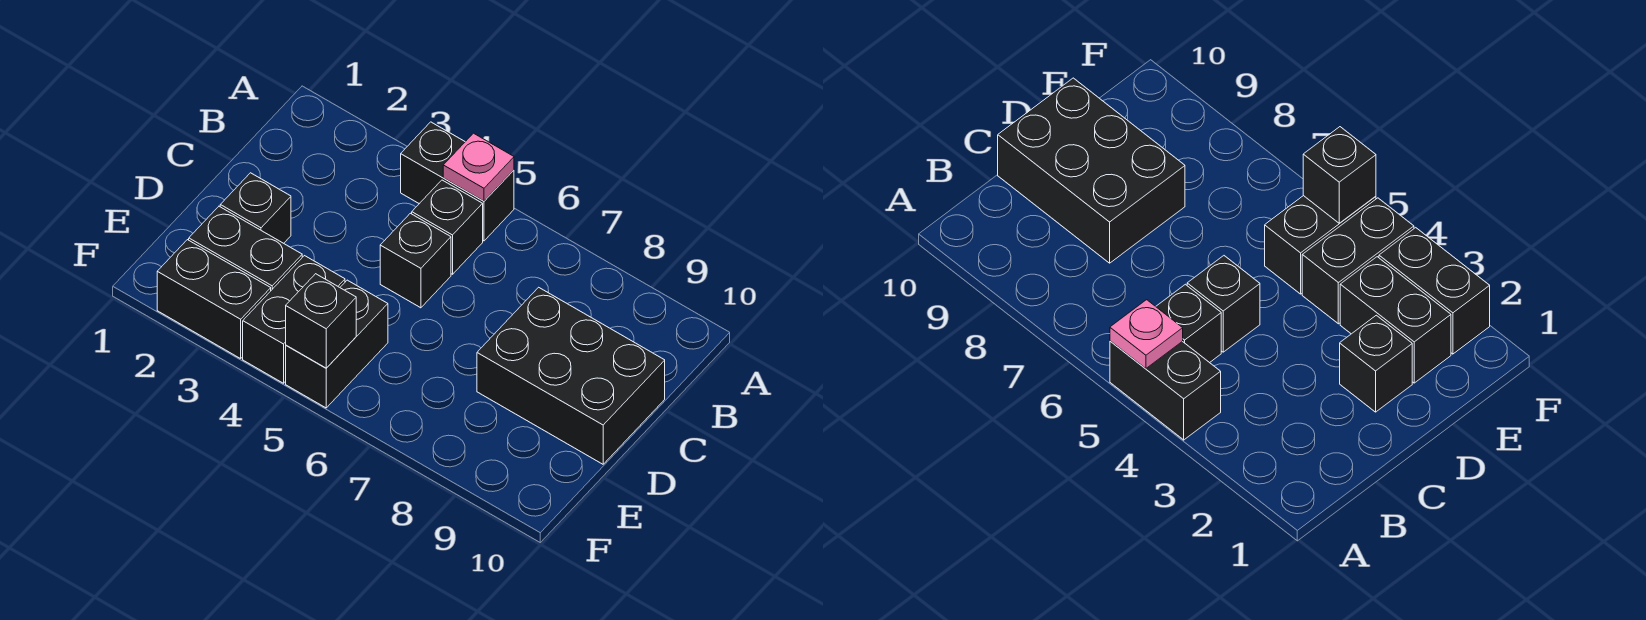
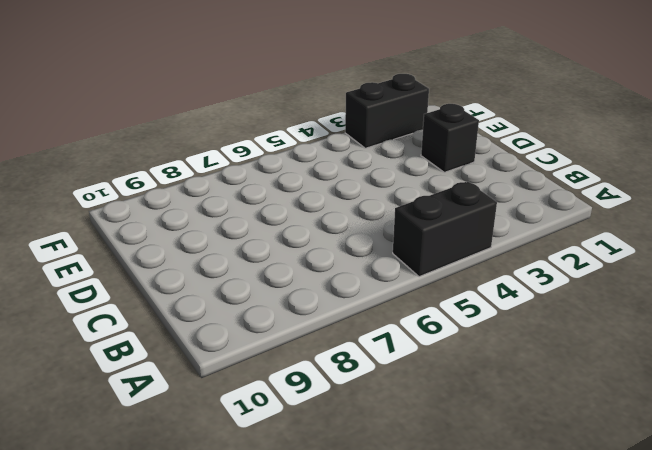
none -> black 1x1 brick [412,180,483,274]
none -> black 1x1 brick [380,213,451,308]

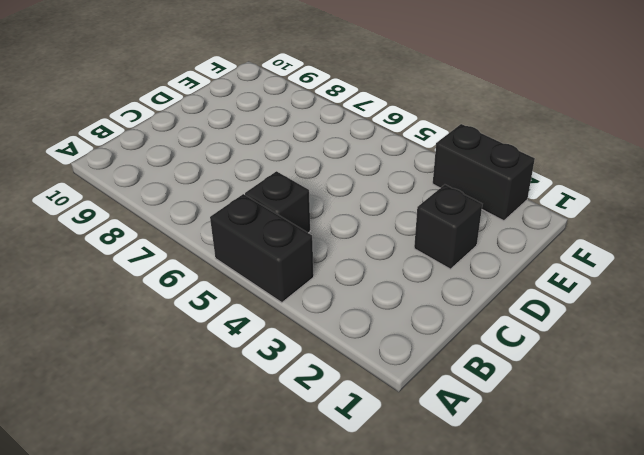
none -> black 1x1 brick [380,213,451,308]
none -> black 2x3 brick [477,287,665,464]

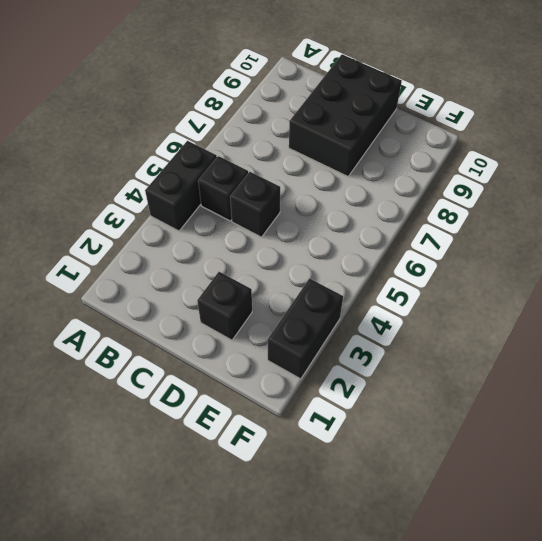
none -> black 1x2 brick [189,206,302,290]
none -> black 1x2 brick [243,256,345,383]

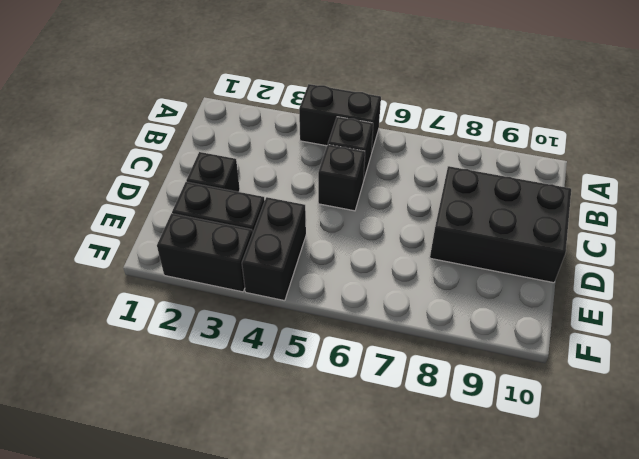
none -> black 1x2 brick [286,280,388,408]
none -> pink 1x1 plate [443,133,514,201]

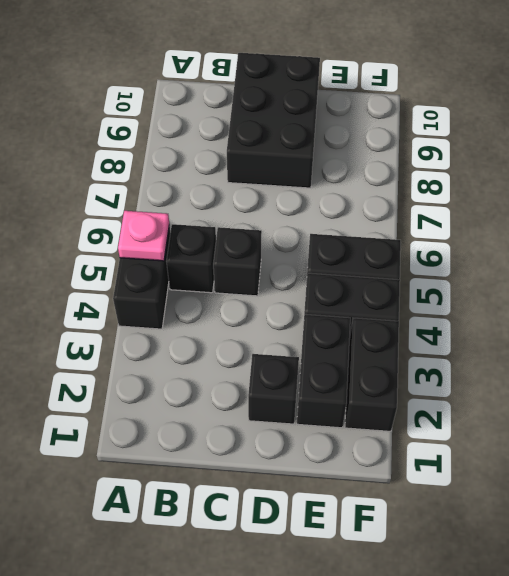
none -> black 1x1 brick [286,274,356,368]

